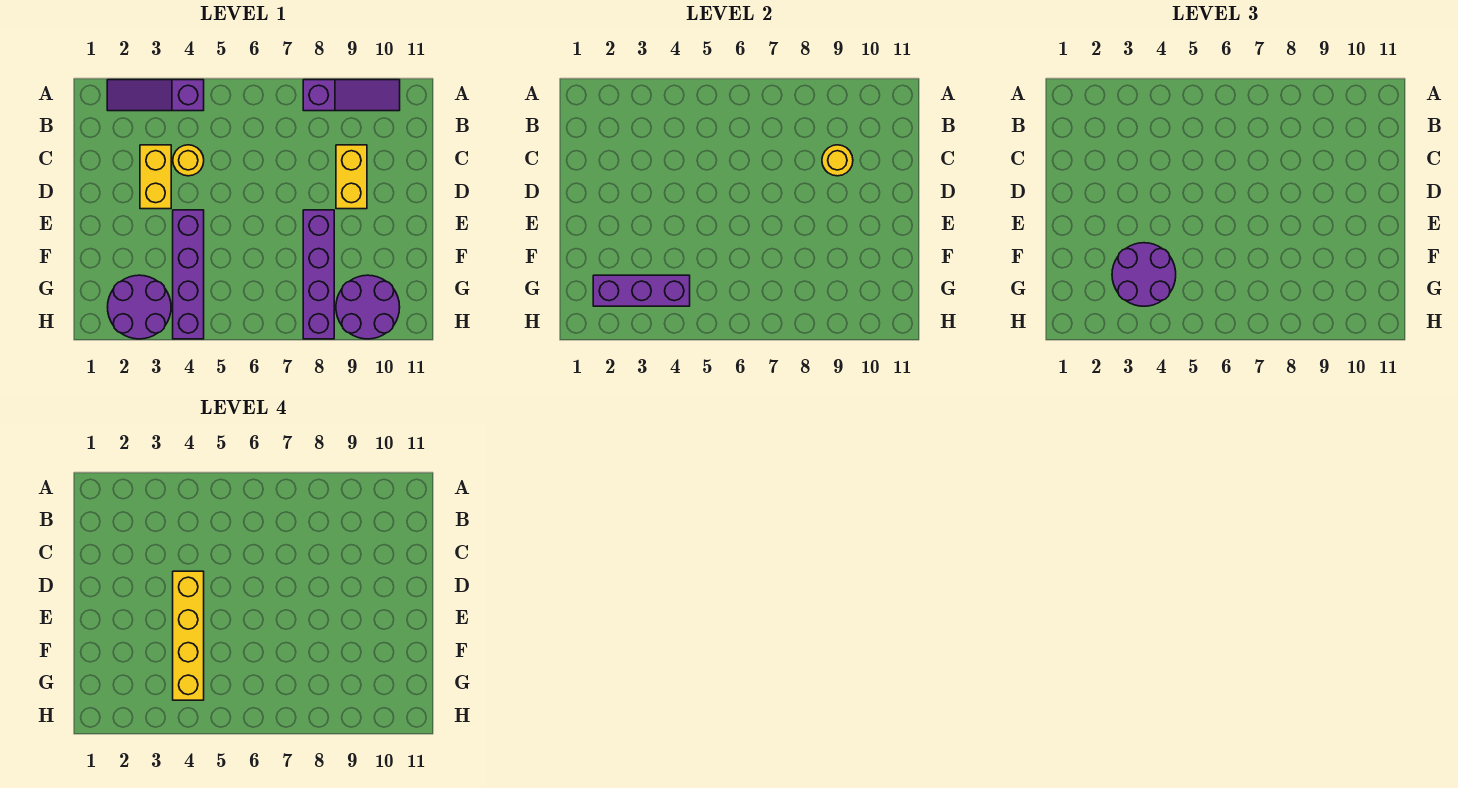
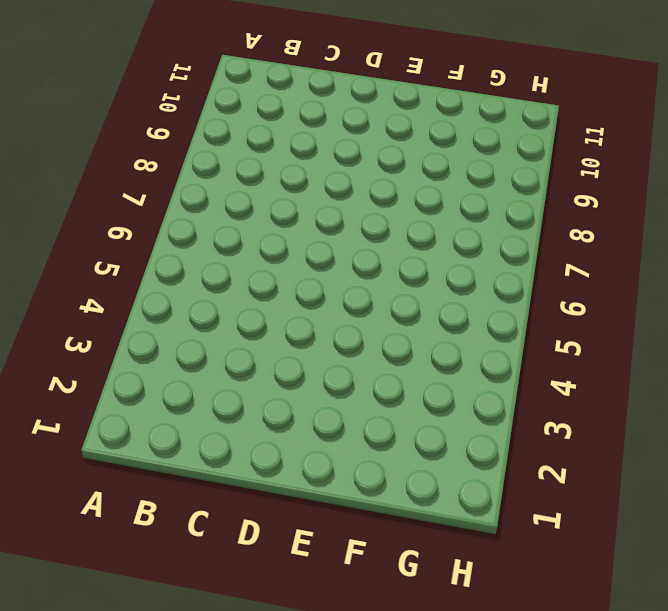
none -> purple 1x3 slope [107,80,204,111]
none -> purple 1x3 slope [303,80,400,111]
none -> yellow 1x2 brick [140,145,171,209]

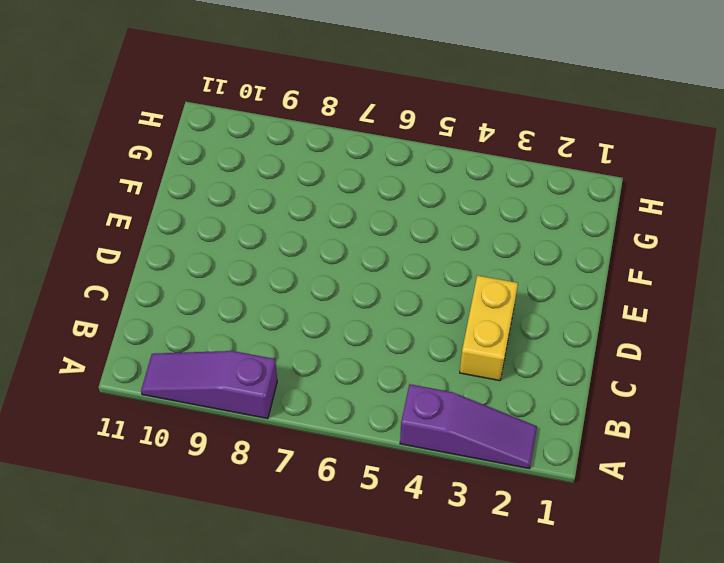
none -> yellow 1x1 round brick [173,145,204,176]
none -> yellow 1x2 brick [336,145,367,209]
none -> purple 1x4 brick [173,210,204,339]

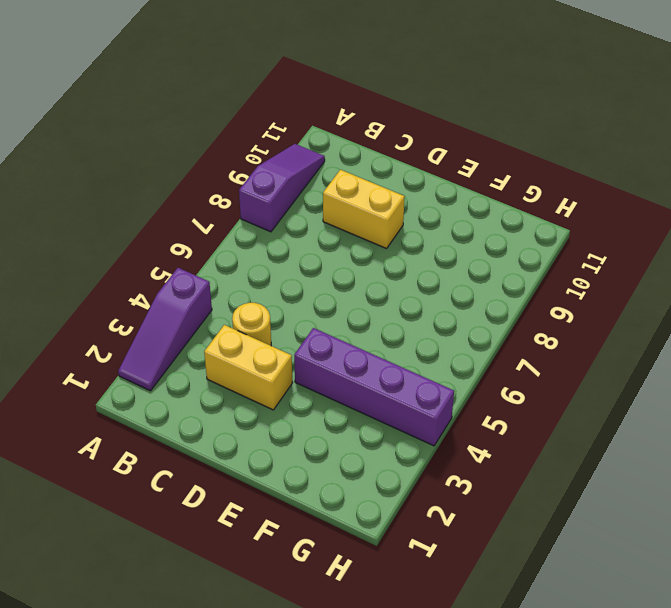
none -> purple 1x4 brick [303,210,334,339]
none -> purple 2x2 round brick [108,275,171,339]
none -> purple 2x2 round brick [336,275,400,339]

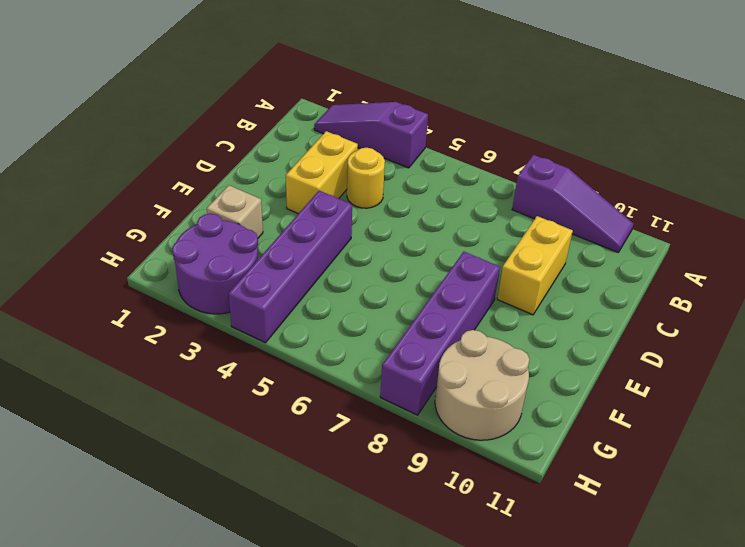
tan 1x1 brick [207,185,263,238] -> none
tan 2x2 round brick [435,330,530,440] -> purple 2x2 round brick [336,275,400,339]
none -> yellow 1x1 round brick [822,145,853,176]
none -> purple 1x3 brick [593,275,690,306]
none -> purple 2x2 round brick [1112,243,1176,306]

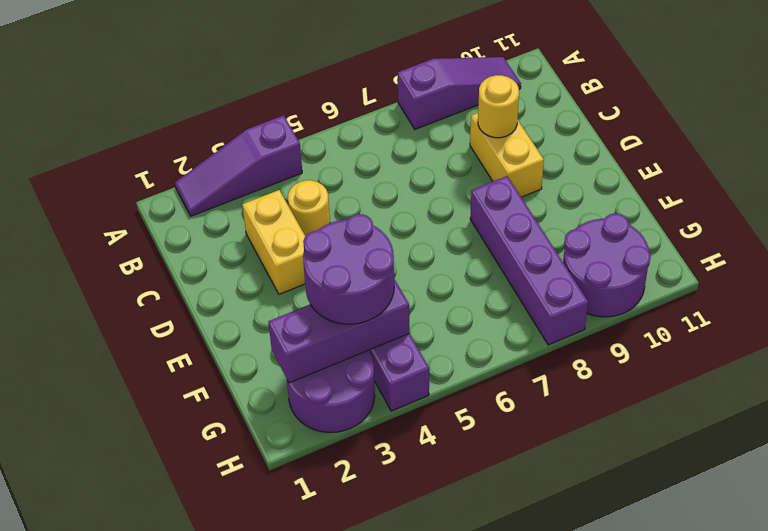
none -> yellow 1x4 brick [173,571,204,700]

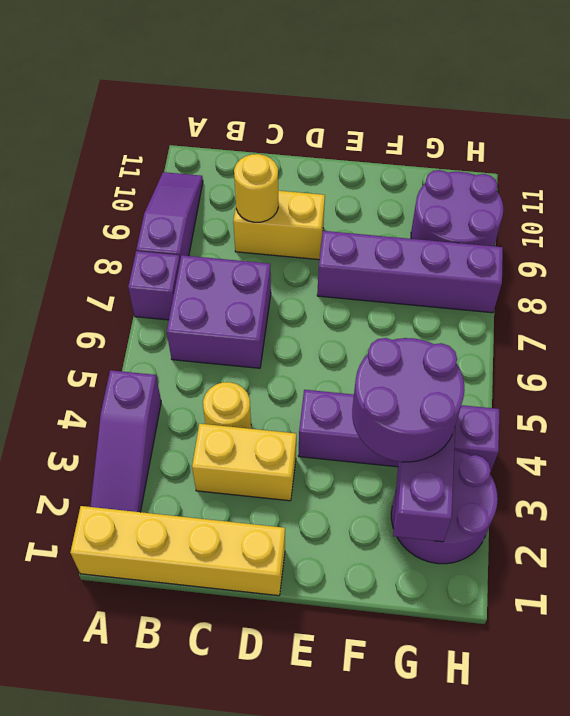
yellow 1x4 brick [70,506,285,596] -> yellow 1x4 brick moved to [173,571,204,700]
purple 1x1 brick [128,251,180,320] -> none
purple 2x2 brick [167,255,271,368] -> none

